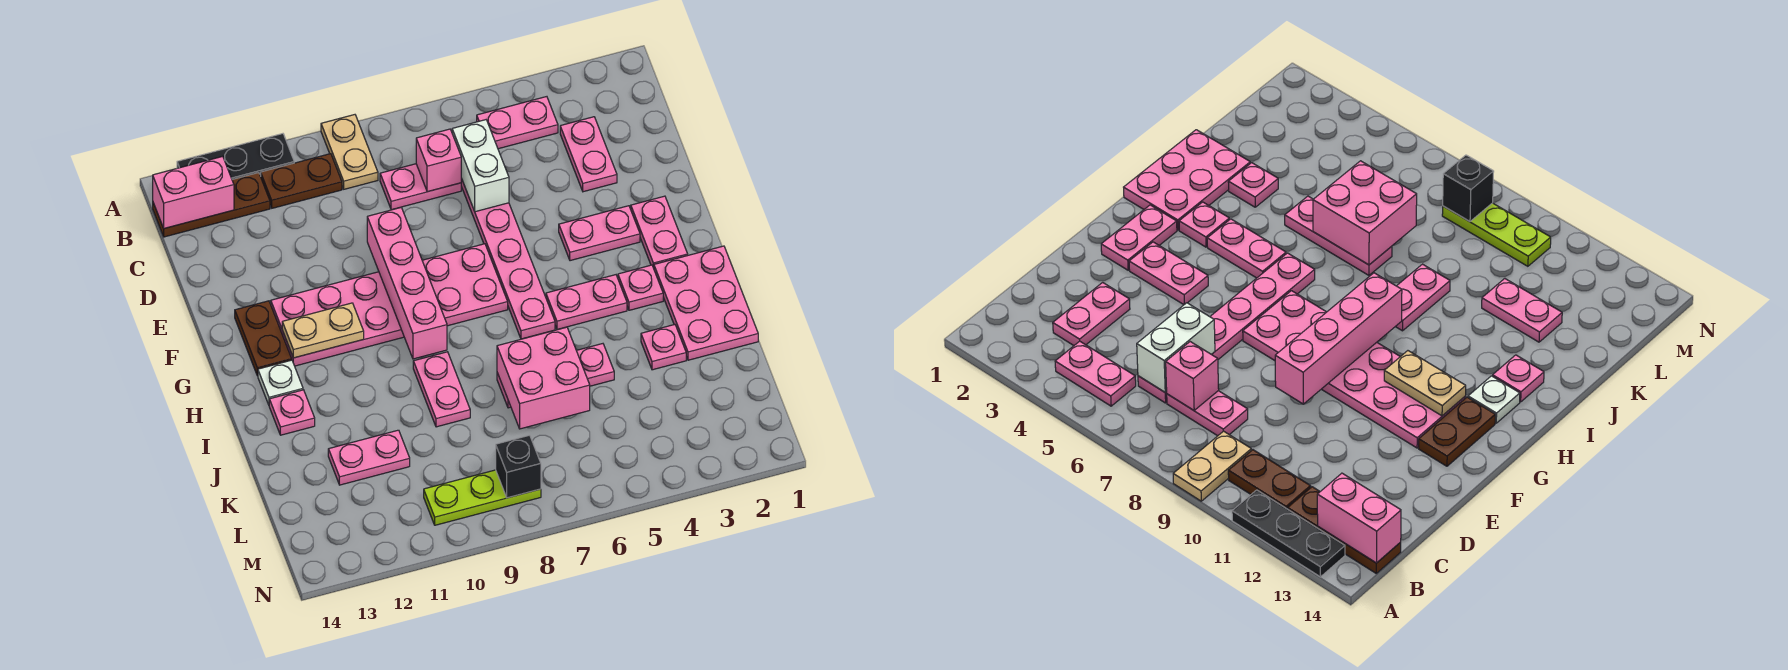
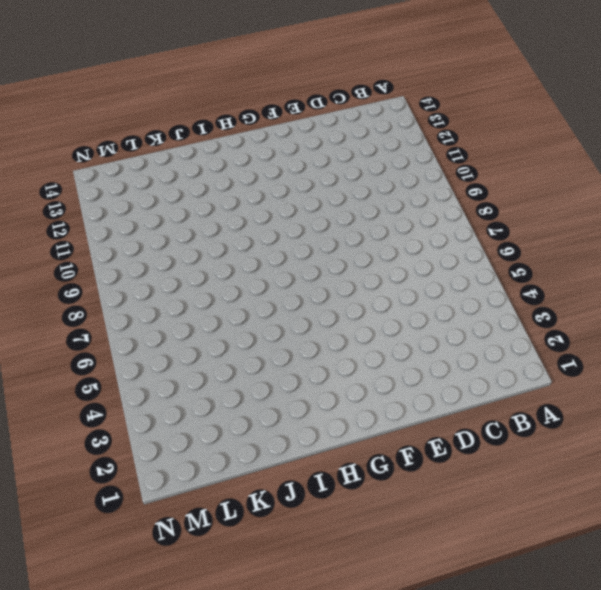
none -> tan 1x2 plate [321,115,378,189]
none -> black 1x3 plate [177,134,294,180]
none -> pink 1x2 plate [477,97,558,149]

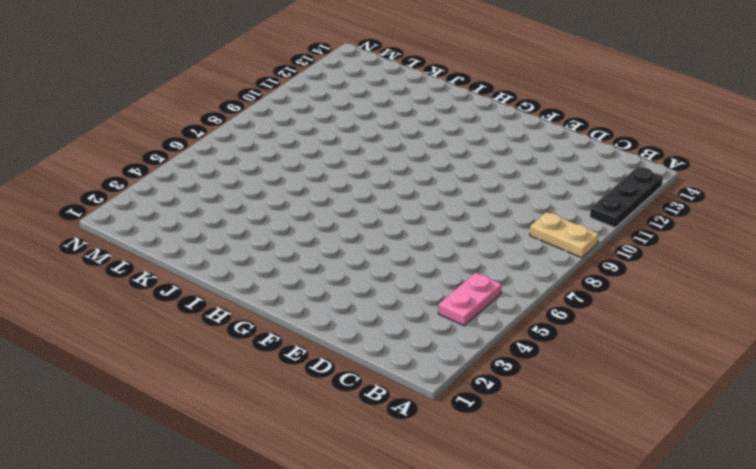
none -> brown 1x2 plate [261,154,342,208]
none -> brown 1x3 plate [153,173,270,237]
none -> pink 1x2 plate [560,117,617,192]

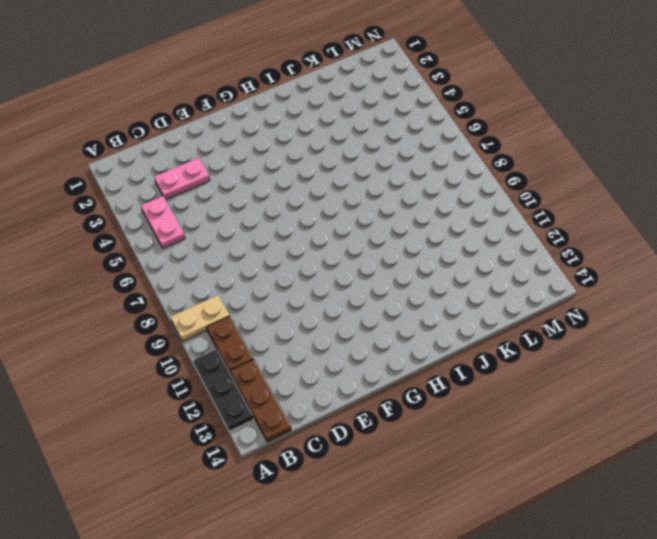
none -> pink 1x6 plate [461,178,555,339]
none -> pink 1x2 plate [380,164,461,210]
none -> pink 1x2 plate [631,196,688,268]

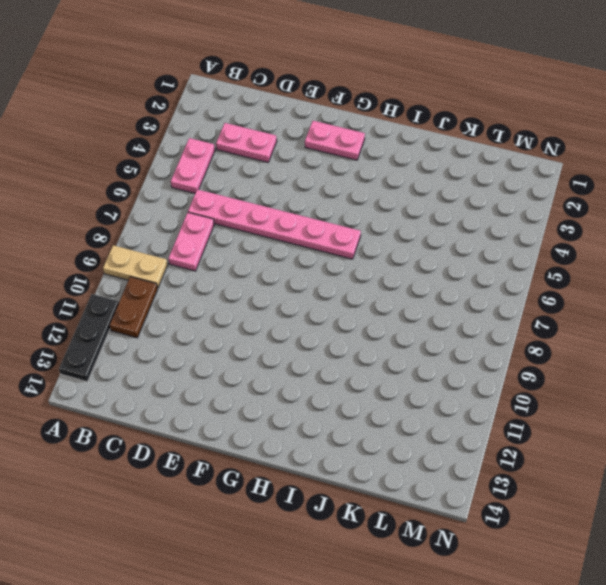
none -> brown 1x3 plate [153,173,270,237]
none -> pink 1x2 plate [559,206,640,261]
none -> pink 2x6 plate [271,244,508,366]

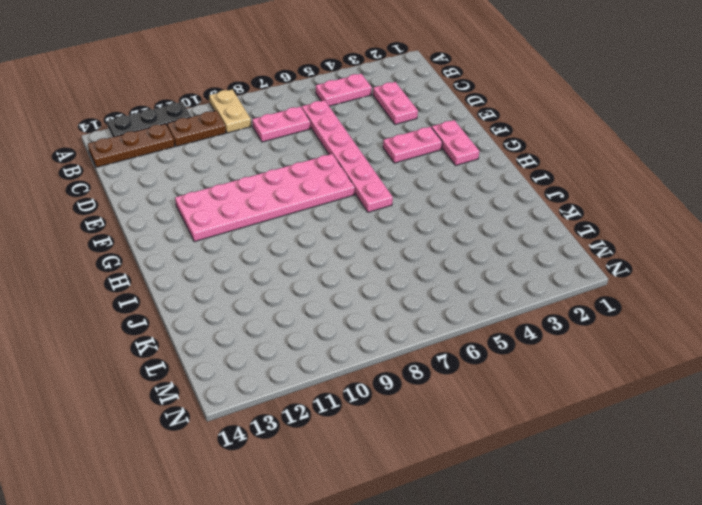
none -> brown 1x2 plate [235,301,292,376]
none -> pink 2x3 plate [654,246,758,360]
none -> pink 1x1 plate [618,265,663,310]

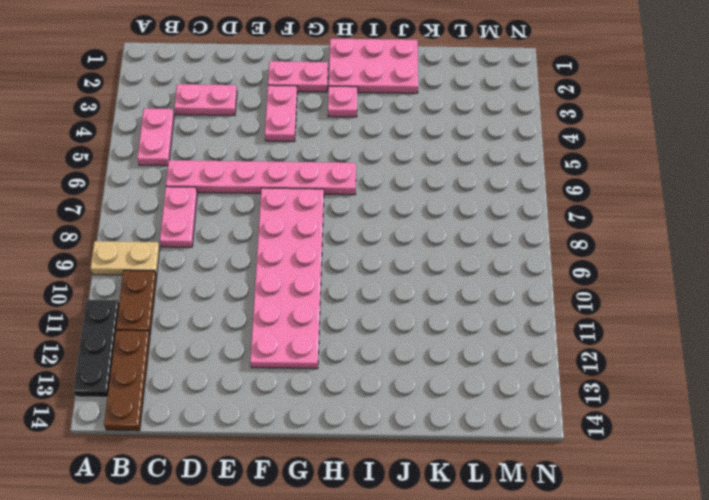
none -> brown 1x2 plate [235,301,292,376]
none -> pink 1x2 plate [546,275,627,330]
none -> white 1x1 plate [258,360,303,405]

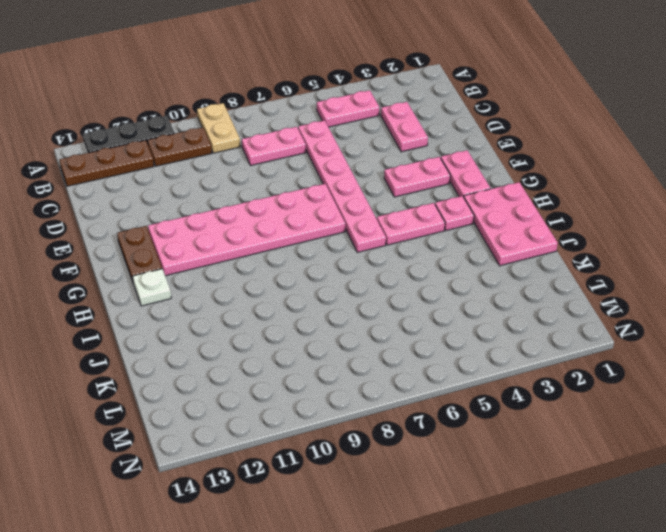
none -> pink 1x2 plate [413,352,470,427]
none -> pink 1x1 plate [269,390,315,435]
none -> pink 1x1 plate [641,325,686,370]

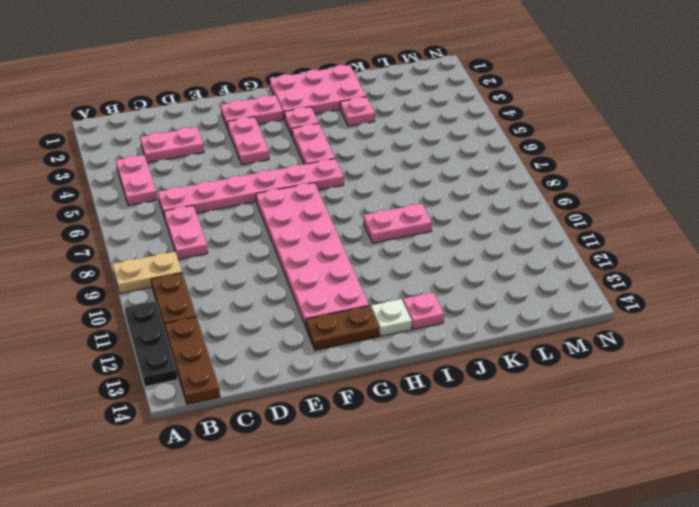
none -> pink 1x3 plate [497,344,614,408]
none -> pink 1x2 plate [328,430,410,485]
none -> lime 1x3 plate [424,470,541,525]

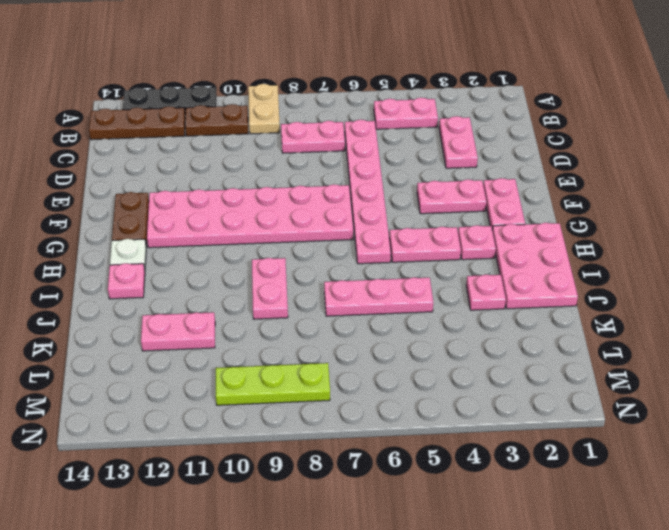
none -> pink 1x2 brick [153,156,234,228]
none -> white 1x2 brick [452,120,509,212]
none -> pink 1x1 brick [416,129,461,192]

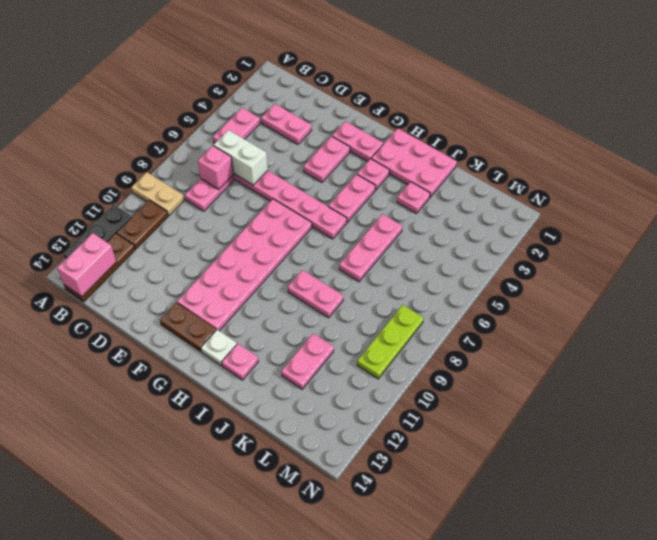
none -> pink 1x4 brick [367,208,447,359]
none -> tan 1x2 plate [282,303,364,358]
none -> pink 2x2 brick [497,327,590,429]

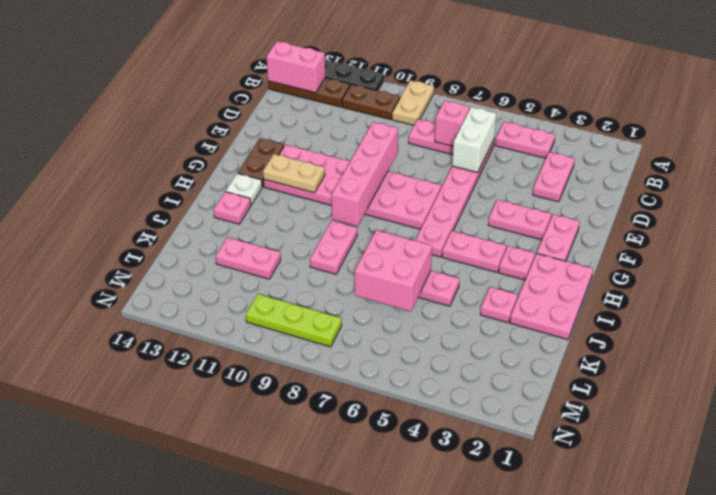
none -> black 1x1 brick [496,435,541,498]

